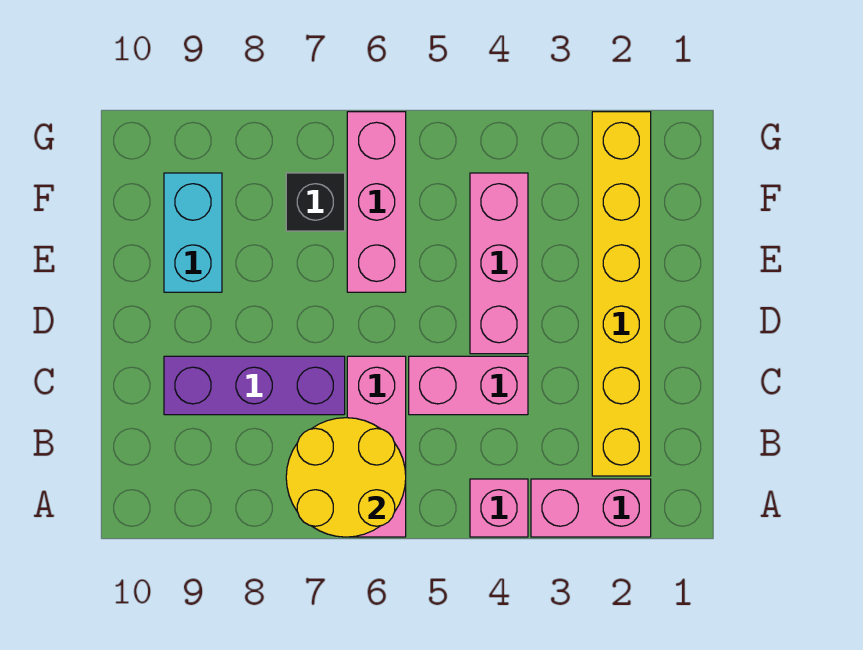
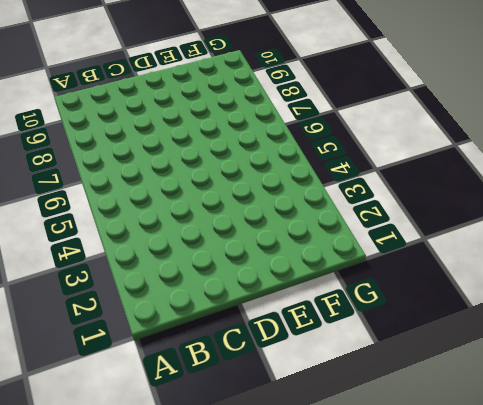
none -> pink 1x2 brick [531,479,651,537]
none -> pink 1x1 brick [470,479,528,537]

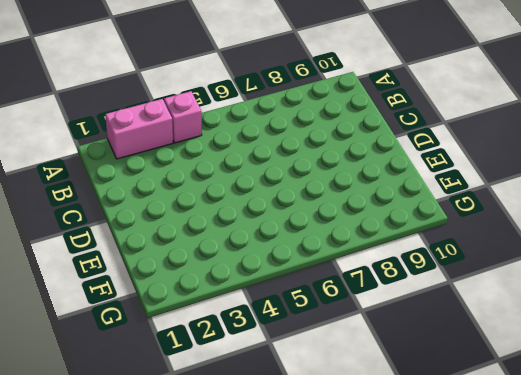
none -> pink 1x3 brick [347,356,406,537]
none -> yellow 1x6 brick [592,112,651,476]

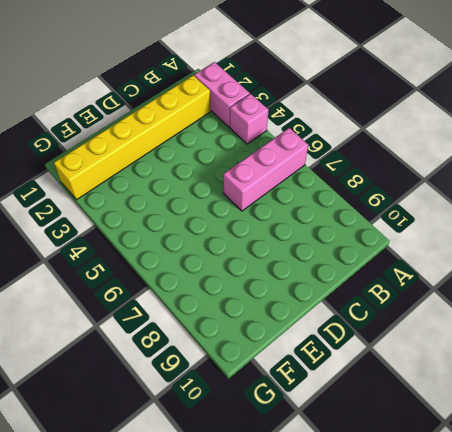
none -> pink 1x2 brick [409,356,528,415]
none -> purple 1x3 brick [164,356,345,415]

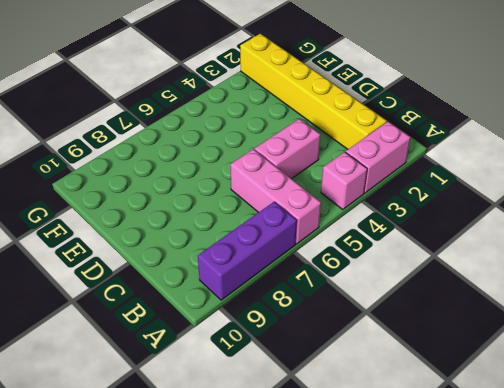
purple 1x3 brick [198,202,297,300] -> purple 1x3 brick moved to [164,356,345,415]
none -> pink 1x3 brick [470,173,528,354]
none -> pink 1x3 brick [347,112,406,292]

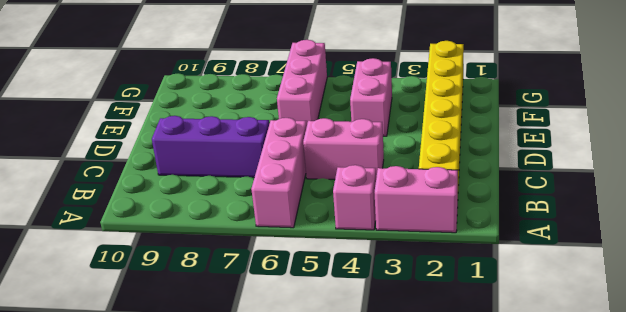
pink 1x2 brick [350,58,392,136] -> pink 1x3 brick [470,173,528,354]
none -> cyan 1x2 brick [164,173,222,292]
none -> black 1x1 brick [286,173,345,231]

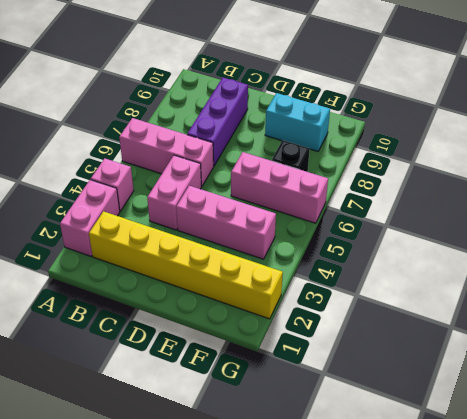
none -> yellow 2x2 round brick [286,418,406,537]

